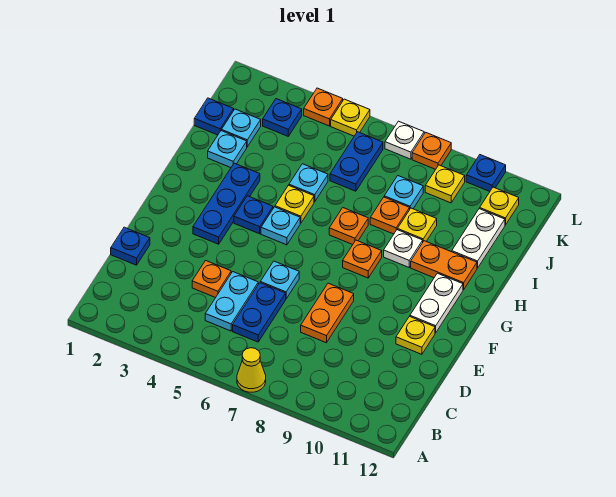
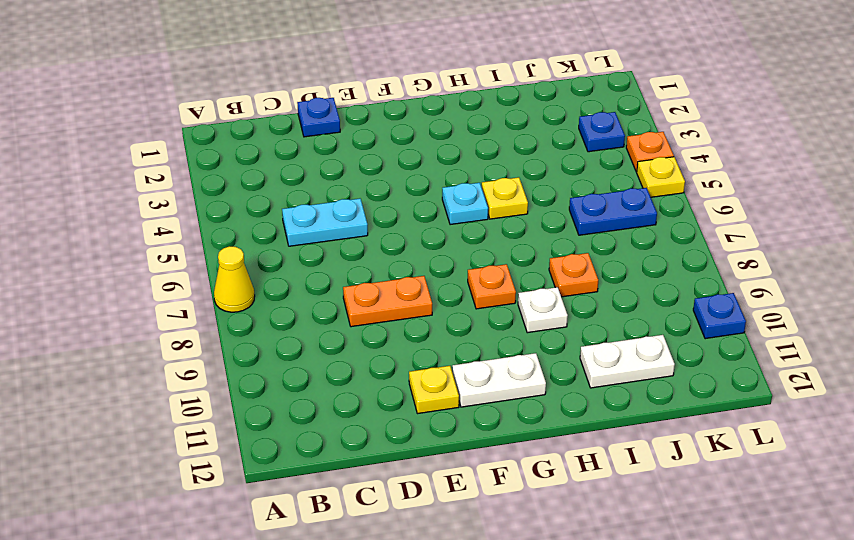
none -> blue 1x2 plate [233,283,286,342]
none -> orange 1x1 plate [192,261,231,298]
none -> cyan 1x1 plate [260,261,299,299]
none -> blue 1x3 plate [193,163,260,244]

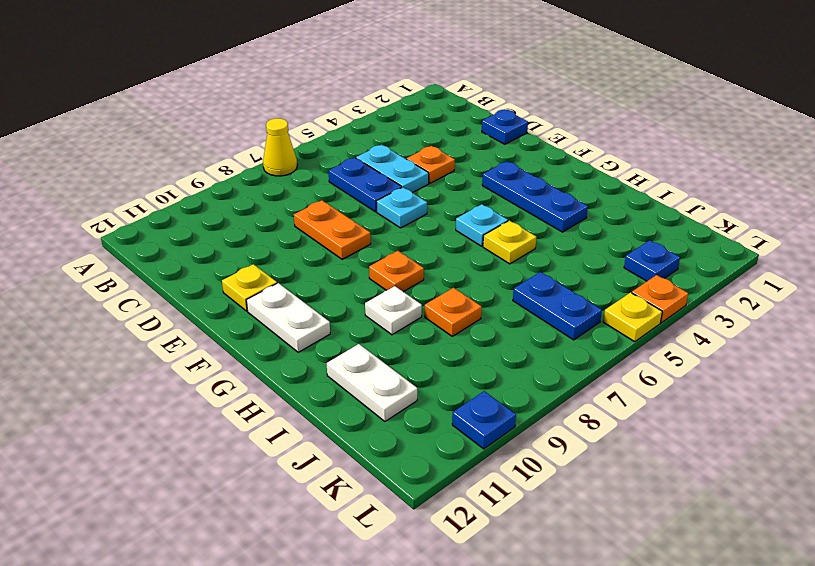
none -> blue 1x1 plate [234,196,273,234]
none -> orange 1x1 plate [329,208,368,245]
none -> orange 1x2 plate [411,241,477,290]
none -> cyan 1x1 plate [208,131,247,168]

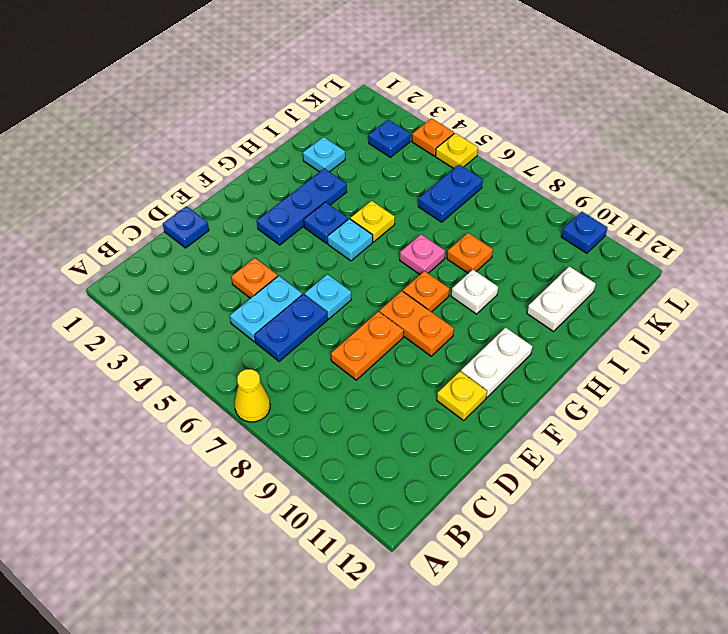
orange 1x2 plate [380,291,454,356] -> orange 1x2 plate moved to [411,241,477,290]
pink 1x1 plate [400,234,445,274] -> orange 1x1 plate [329,208,368,245]
none -> cyan 1x1 plate [289,164,328,202]
none -> yellow 1x1 plate [398,208,437,241]
none -> blue 1x1 plate [194,98,234,135]
none -> cyan 1x1 plate [222,109,261,147]

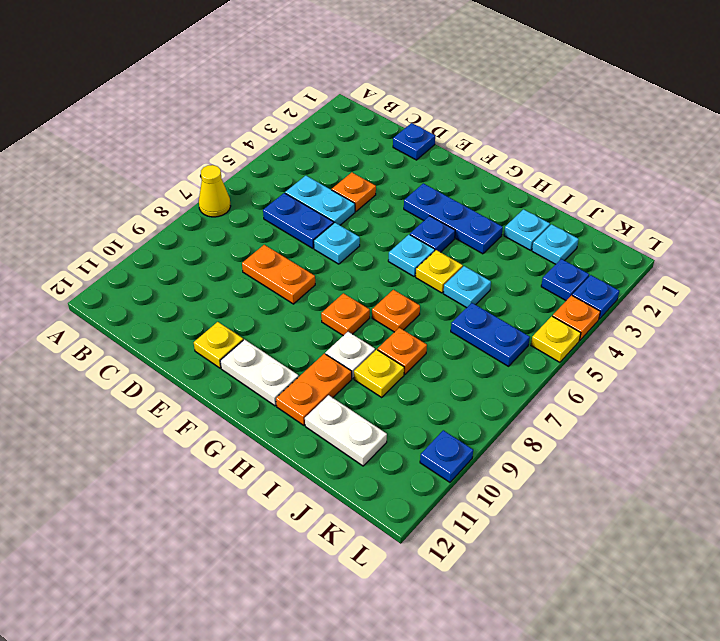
blue 1x1 plate [572,275,619,319] -> blue 1x1 plate moved to [194,98,234,135]
none -> cyan 1x1 plate [384,176,423,209]
none -> yellow 1x1 plate [425,165,465,203]
none -> yellow 1x1 plate [480,187,519,225]
none -> white 1x1 plate [385,121,424,159]

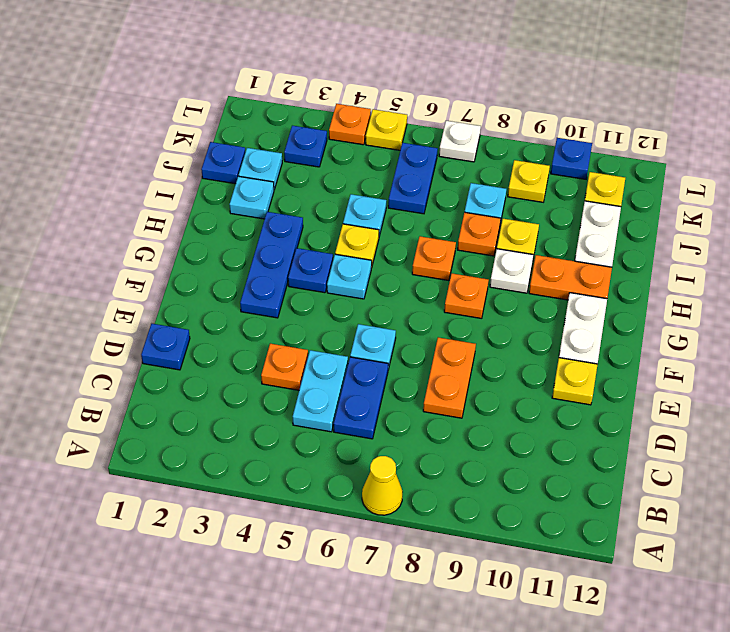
none -> orange 1x1 plate [412,132,451,169]

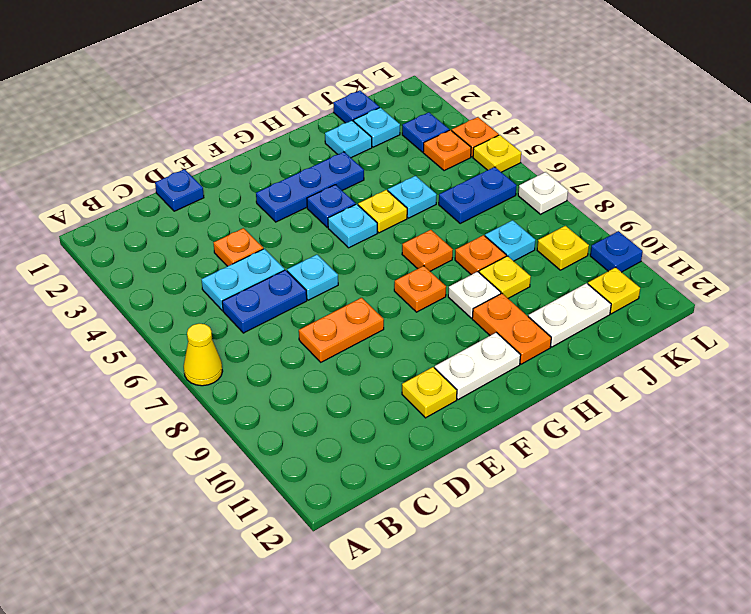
orange 1x1 plate [423,130,471,171] -> orange 1x1 plate moved to [412,132,451,169]

